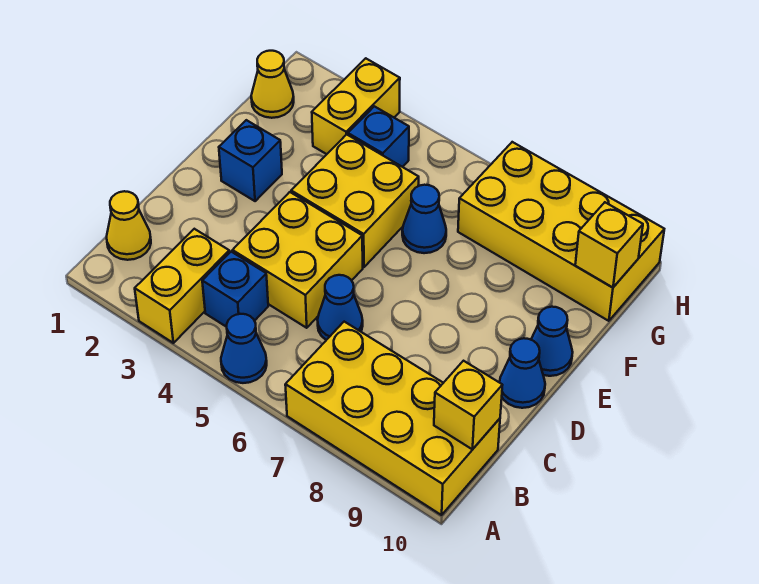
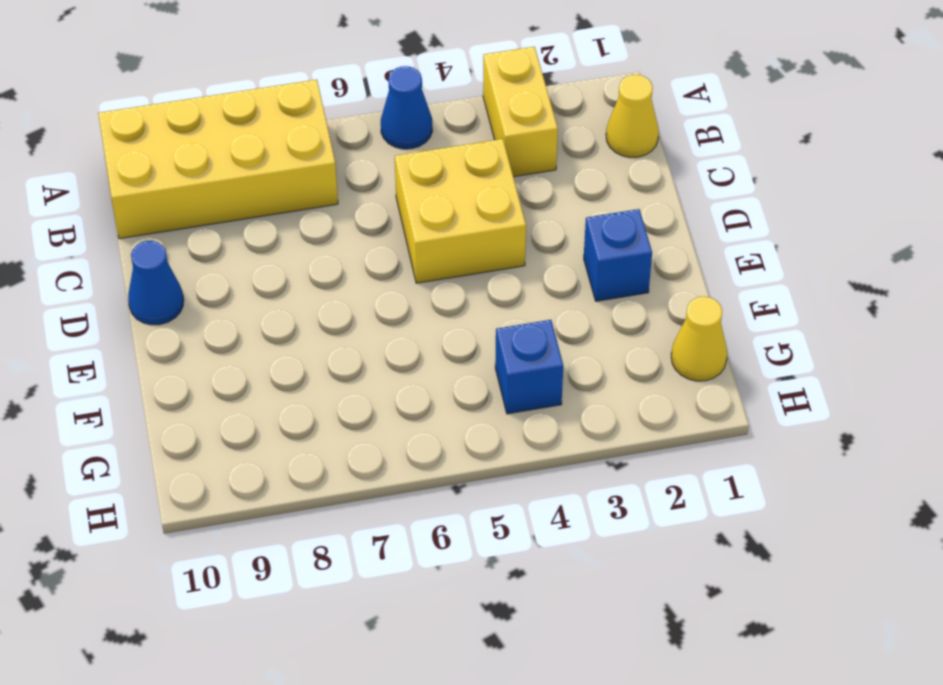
none -> blue 1x1 brick [202,252,268,327]
none -> blue 1x1 cone [318,275,363,340]
none -> yellow 2x2 brick [291,134,419,267]

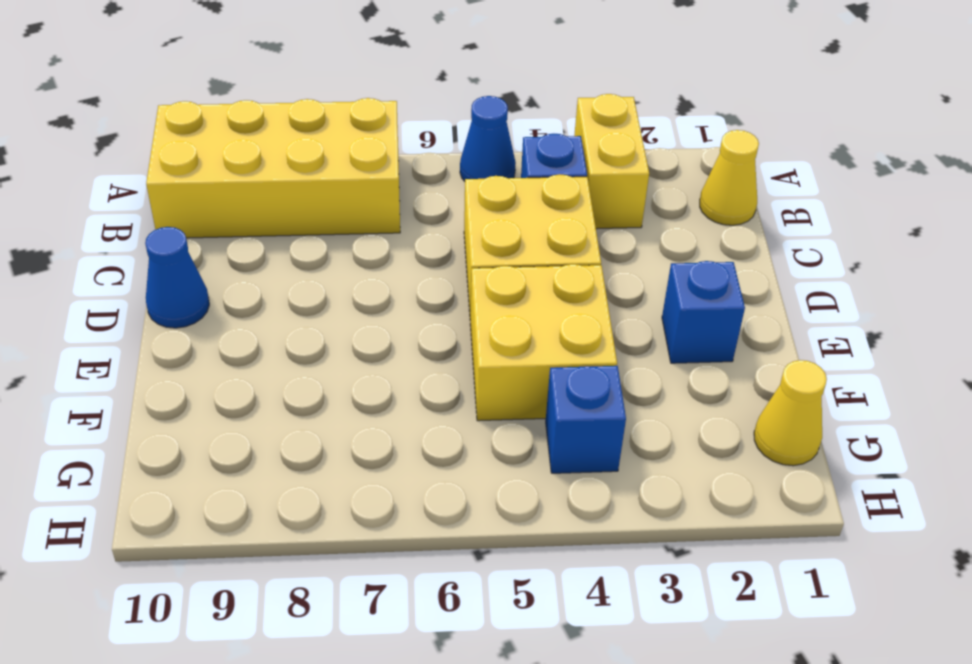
none -> blue 1x1 cone [318,275,363,340]
none -> blue 1x1 cone [531,307,573,376]
none -> blue 1x1 cone [402,185,446,253]

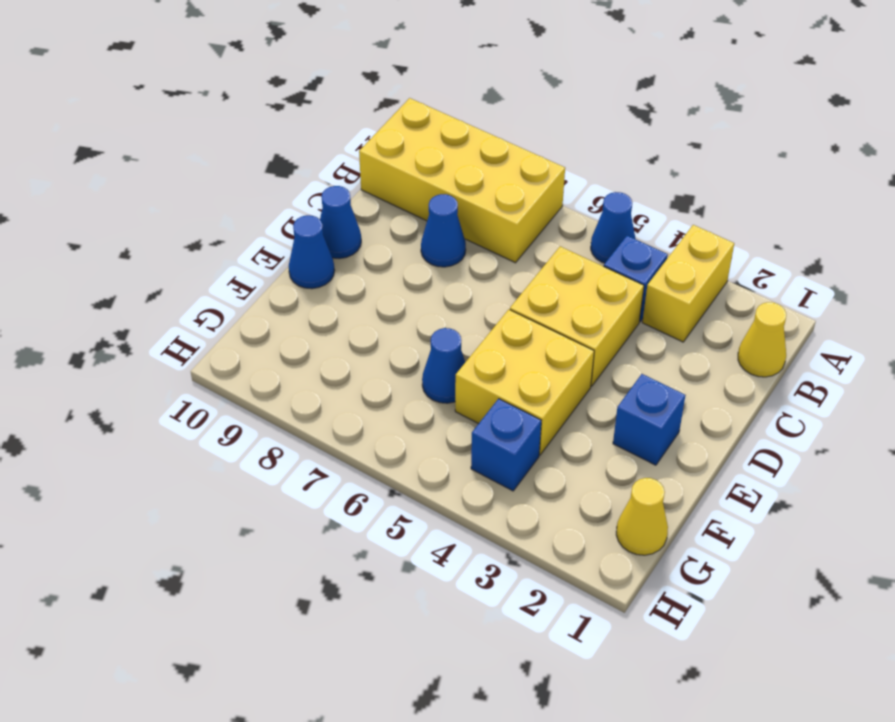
blue 1x1 cone [421,194,466,267] -> blue 1x1 cone moved to [318,275,363,340]
none -> yellow 1x2 brick [312,58,400,154]
none -> yellow 2x4 brick [458,142,664,321]
none -> yellow 1x1 brick [434,361,502,449]

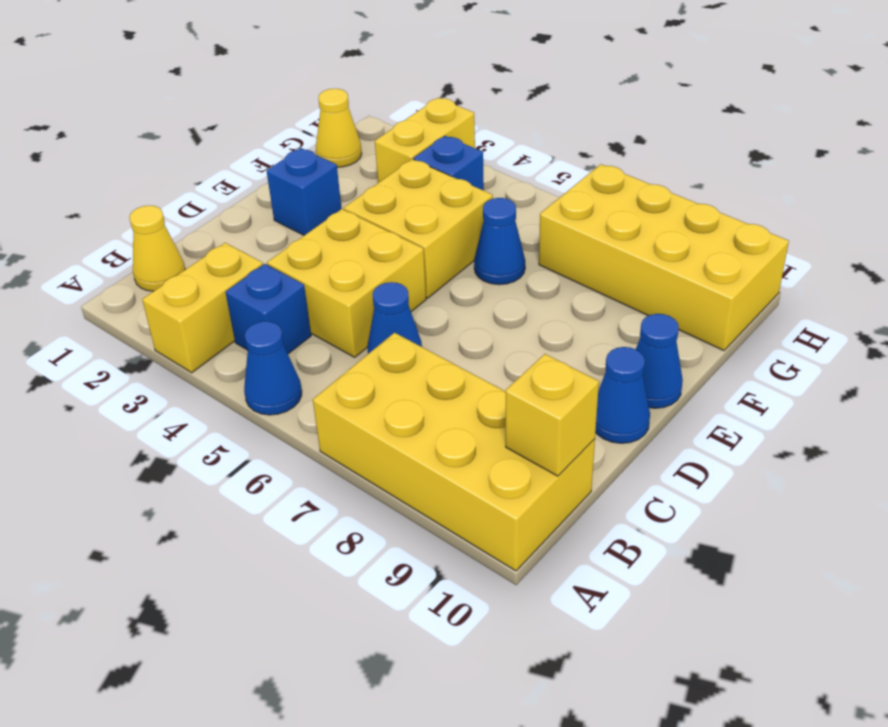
none -> yellow 1x1 brick [575,202,643,288]

